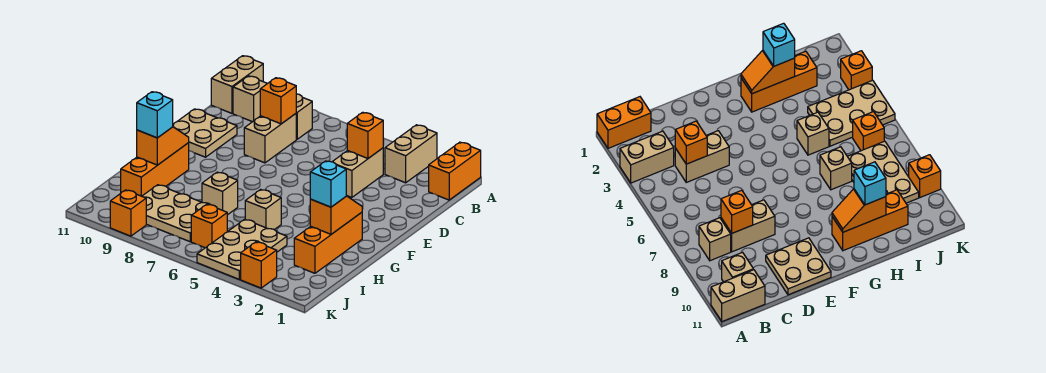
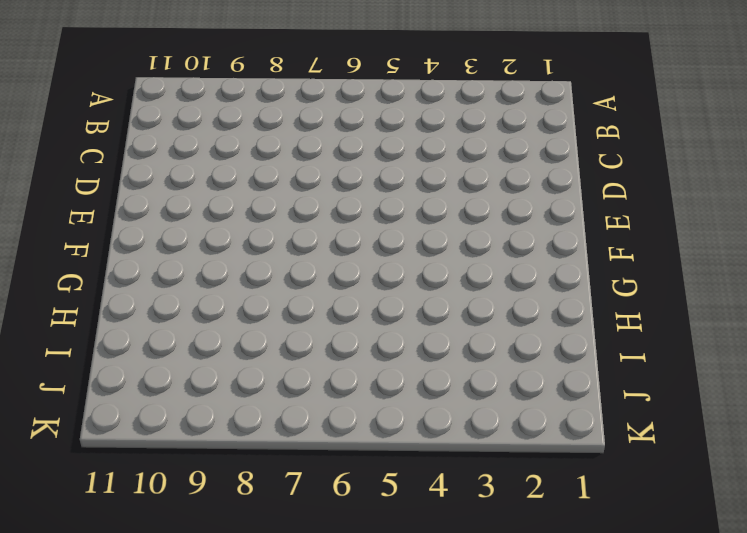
none -> orange 1x2 brick [429,142,481,200]
none -> tan 1x2 brick [385,125,437,183]
none -> tan 1x2 brick [211,56,263,113]

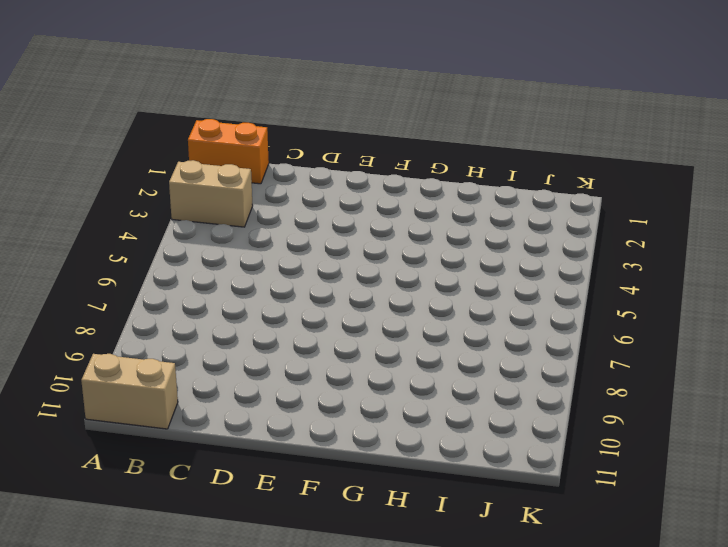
none -> tan 1x1 brick [296,94,312,139]
none -> tan 1x1 brick [233,76,268,122]
none -> tan 1x2 brick [332,148,383,197]

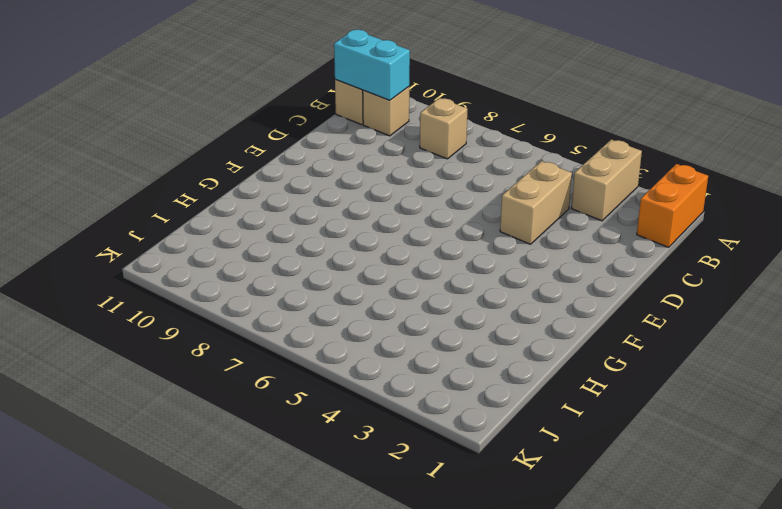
cyan 1x2 brick [334,30,410,101] -> none
none -> tan 1x2 brick [244,114,296,163]
none -> tan 2x2 plate [173,109,237,157]
none -> orange 1x3 brick [294,212,362,273]

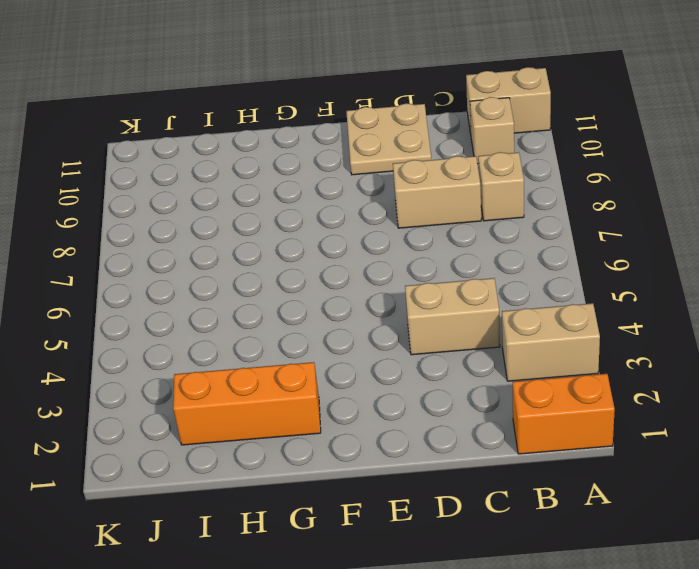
none -> orange 1x3 brick [121,143,189,196]
none -> tan 1x1 brick [245,190,281,230]
none -> tan 1x1 brick [202,172,238,215]

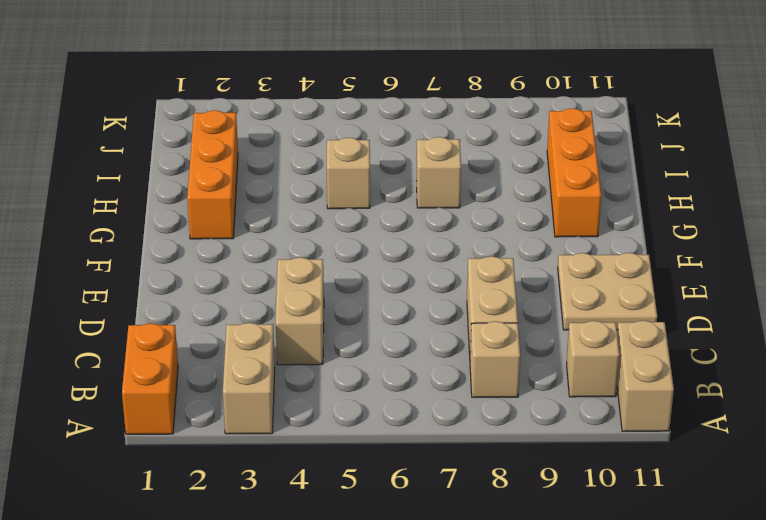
none -> tan 2x3 plate [197,219,287,279]
none -> tan 2x3 plate [142,185,210,242]
none -> orange 1x1 brick [191,204,227,248]

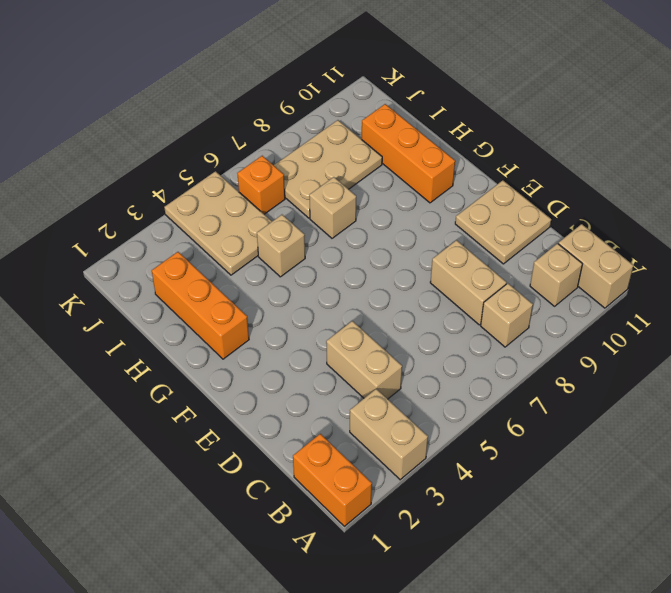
none -> orange 1x1 brick [241,242,277,288]
none -> orange 1x1 brick [110,190,146,236]
none -> orange 1x1 brick [347,112,383,158]

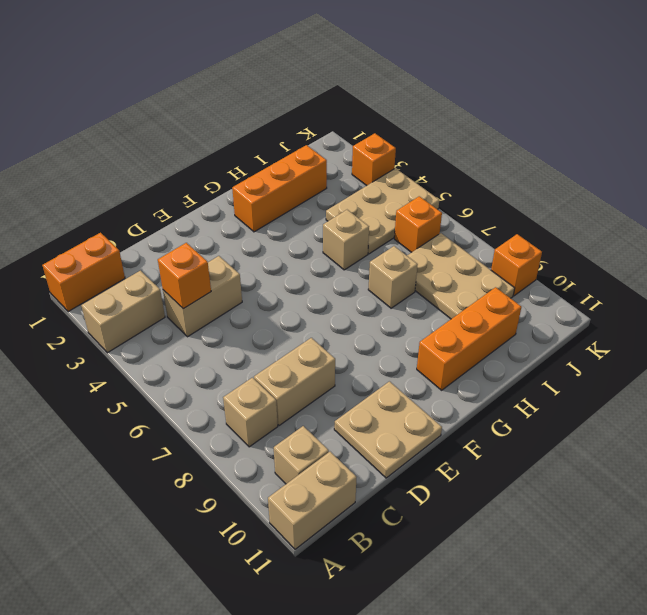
none -> orange 1x1 brick [260,78,296,124]
none -> orange 1x2 slope [310,196,362,234]
none -> orange 1x2 slope [137,127,189,165]

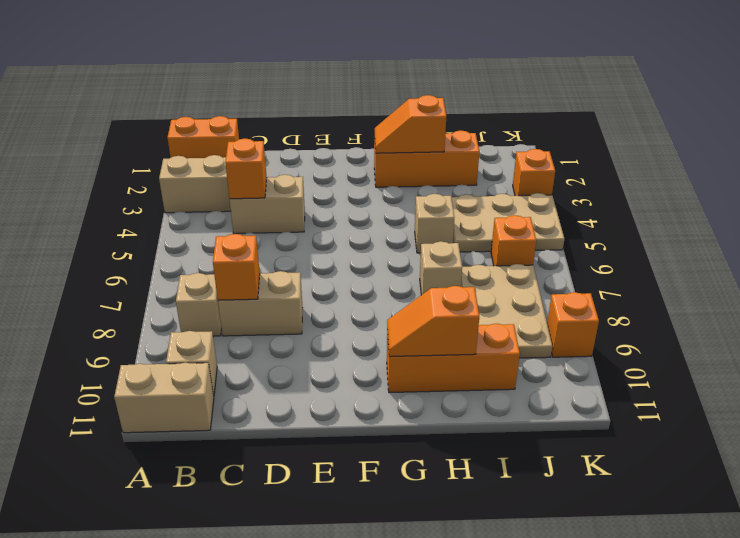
none -> tan 2x2 plate [173,109,237,157]
none -> cyan 1x1 brick [310,161,346,207]
none -> cyan 1x1 brick [137,92,173,138]

